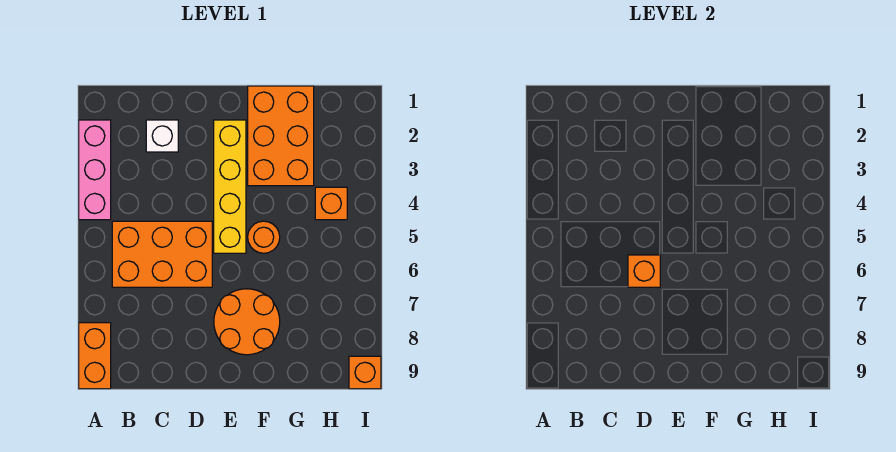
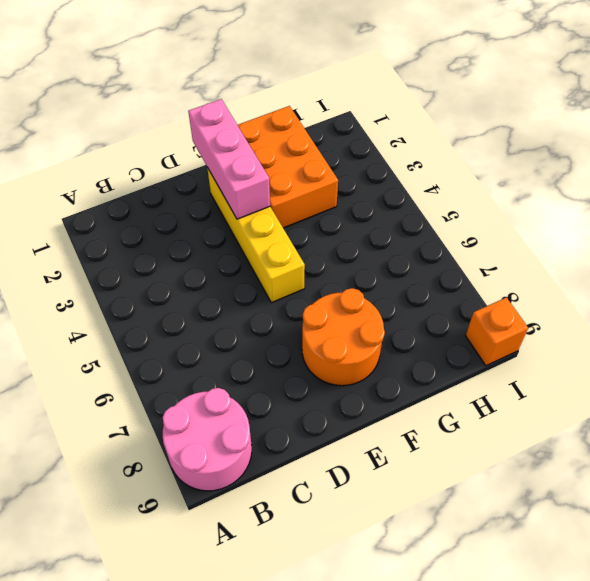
pink 2x2 round brick [163,388,252,491] -> orange 1x2 brick [79,323,111,389]
pink 1x3 brick [188,99,270,219] -> pink 1x3 brick moved to [79,120,111,220]
none -> orange 2x3 brick [112,221,212,287]
none -> white 1x1 brick [146,120,178,152]

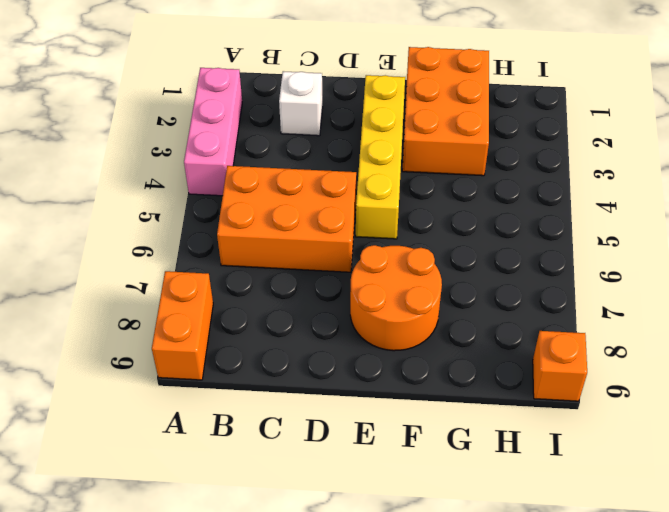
none -> orange 1x1 round brick [248,221,280,253]
none -> orange 1x1 brick [315,187,347,220]

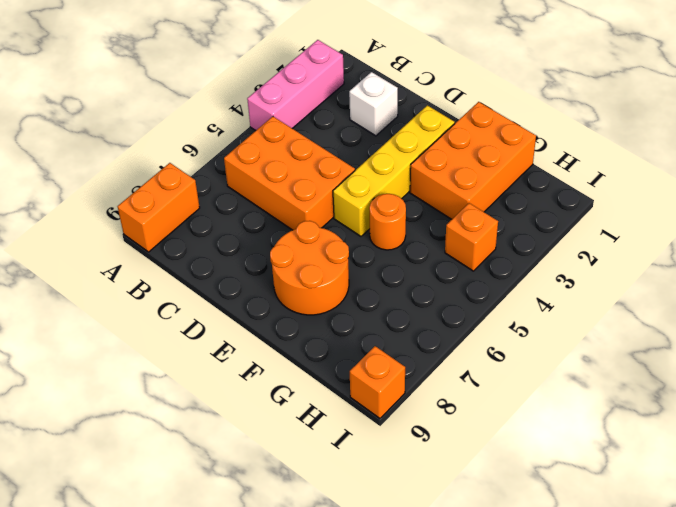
none -> orange 1x1 brick [628,255,660,287]

